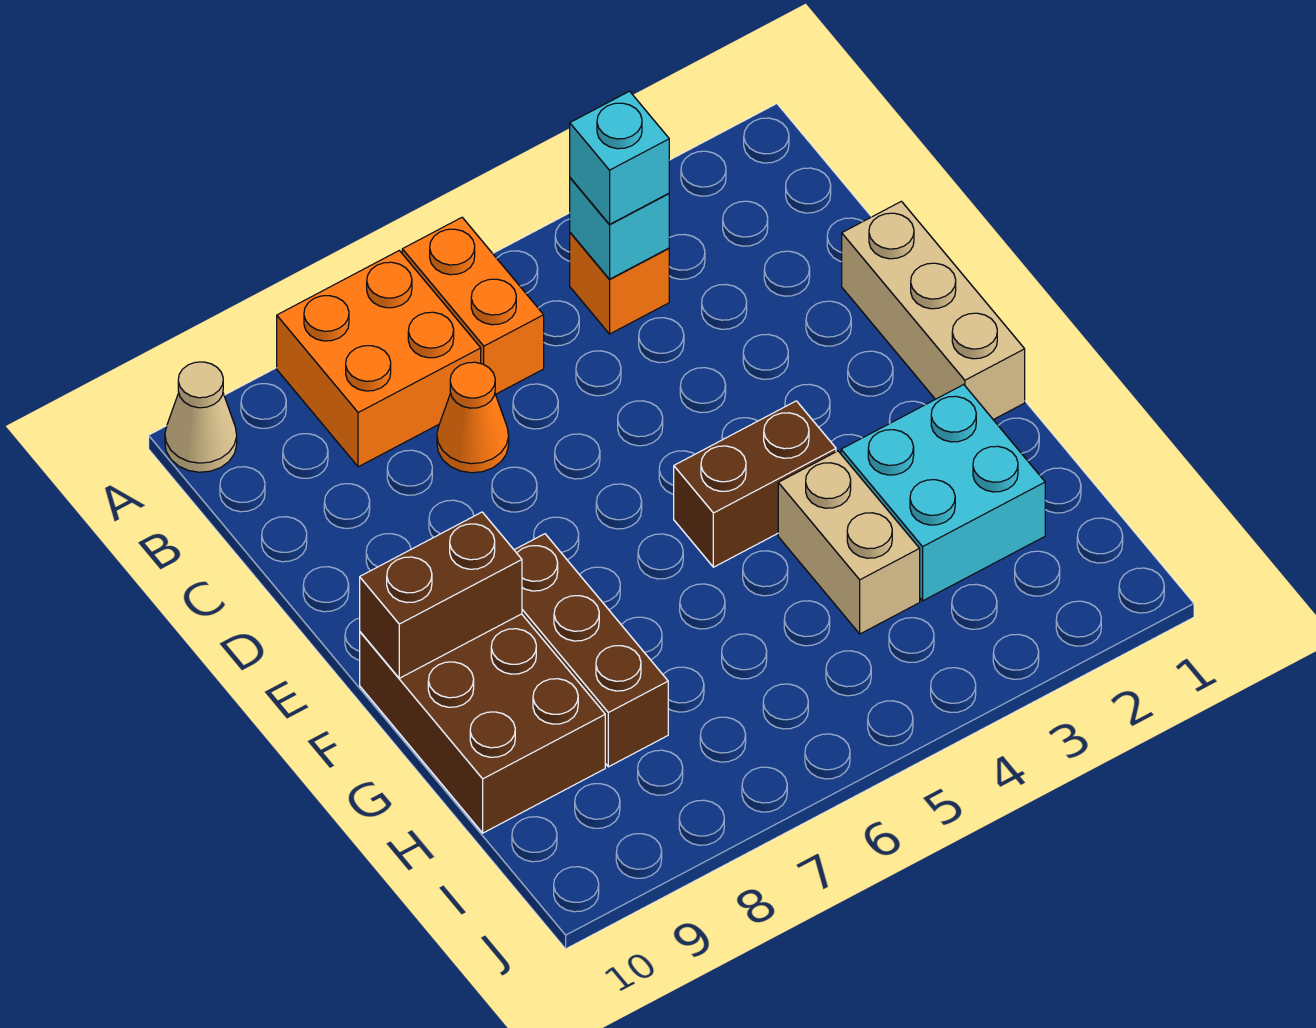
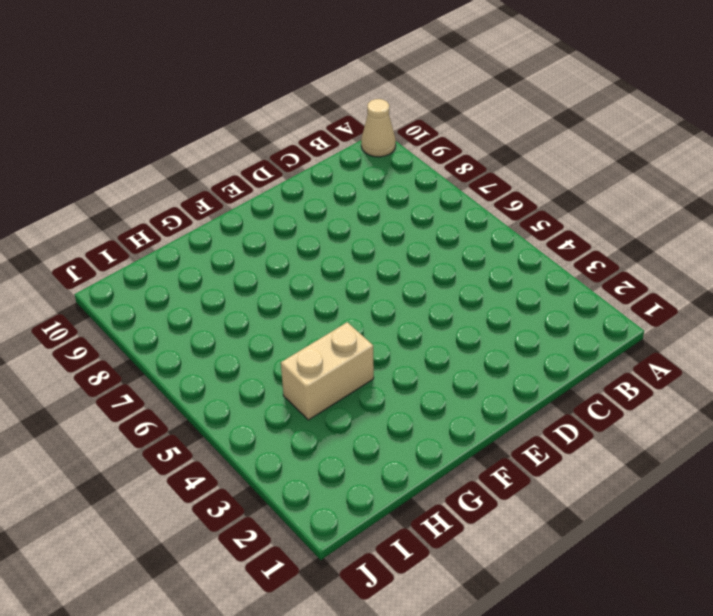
none -> orange 1x2 brick [402,218,544,394]
none -> orange 2x2 brick [277,251,481,467]
none -> orange 1x1 brick [570,233,669,334]

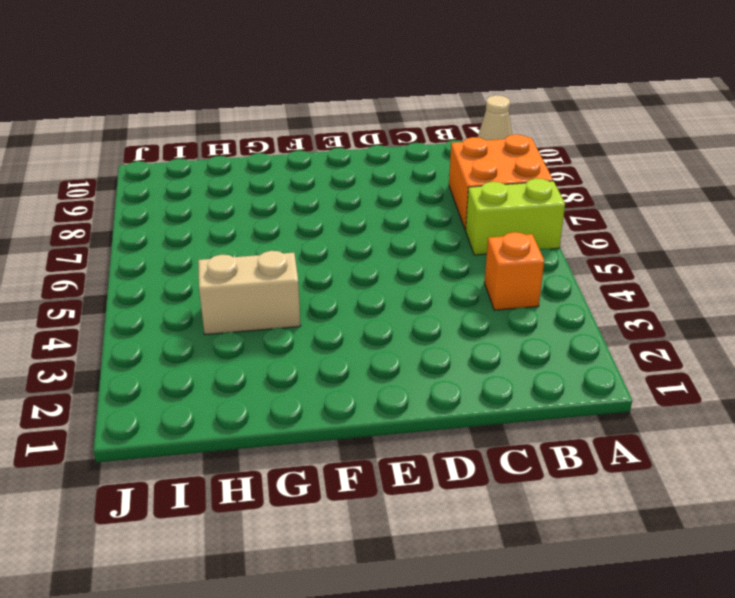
lime 1x2 brick [466,178,565,255] -> orange 1x2 brick [402,218,544,394]
none -> orange 1x1 cone [437,362,509,473]
none -> tan 1x3 brick [842,201,1025,420]
none -> brown 1x2 brick [674,401,836,567]

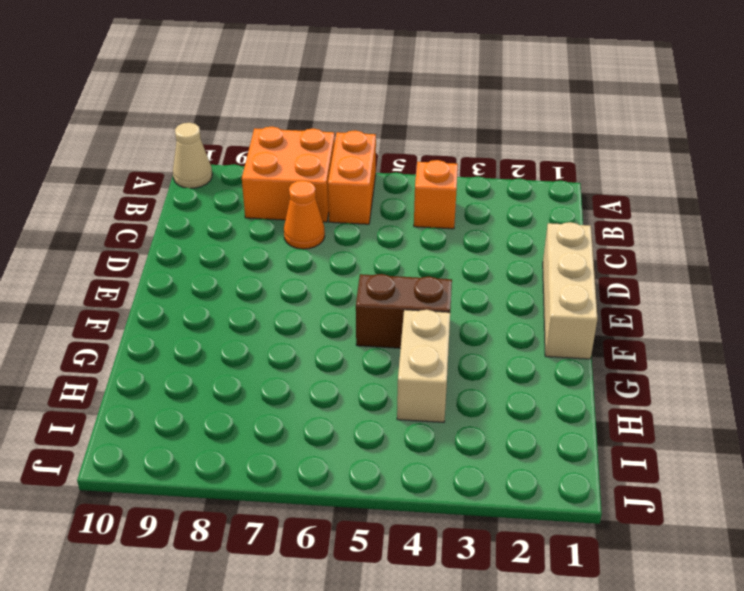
none -> brown 1x3 brick [514,534,668,767]
none -> brown 2x3 brick [360,614,605,833]
none -> cyan 2x2 brick [841,385,1045,601]

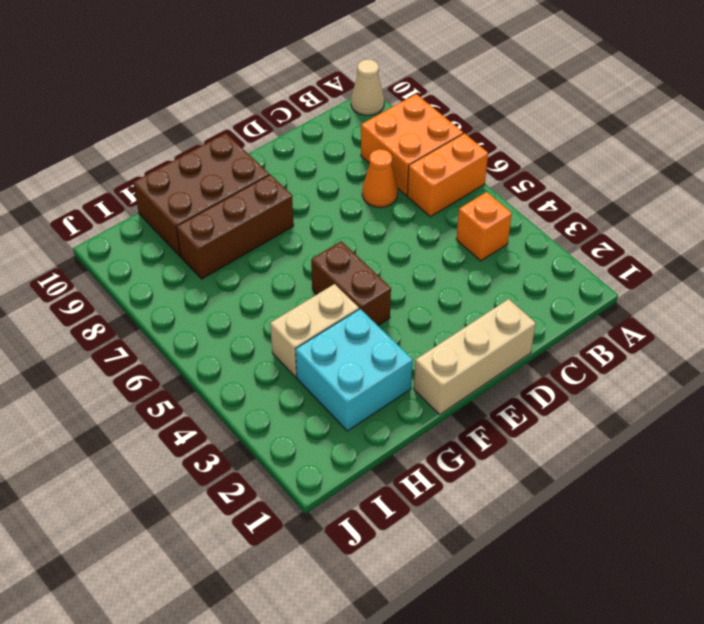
none -> cyan 1x1 brick [570,178,669,279]
none -> brown 1x2 brick [360,512,522,678]
none -> cyan 1x1 brick [570,91,669,224]

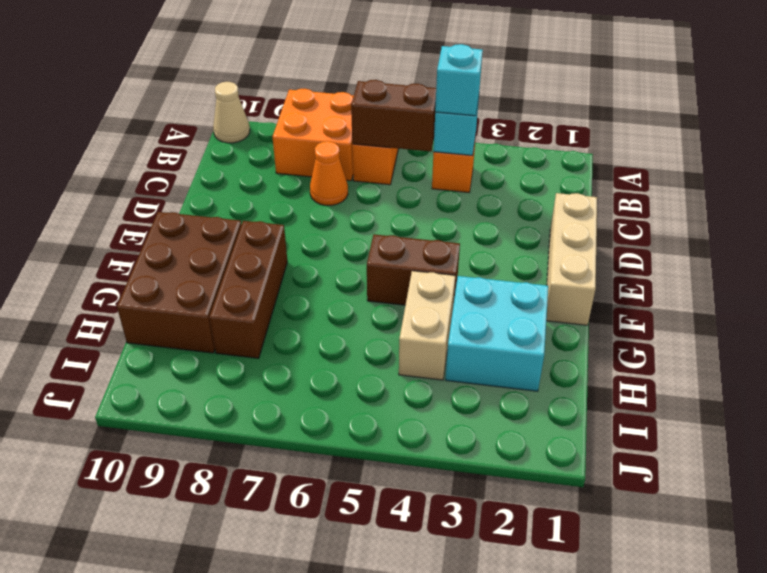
brown 1x2 brick [351,80,436,151] -> brown 1x2 brick moved to [360,512,522,678]

